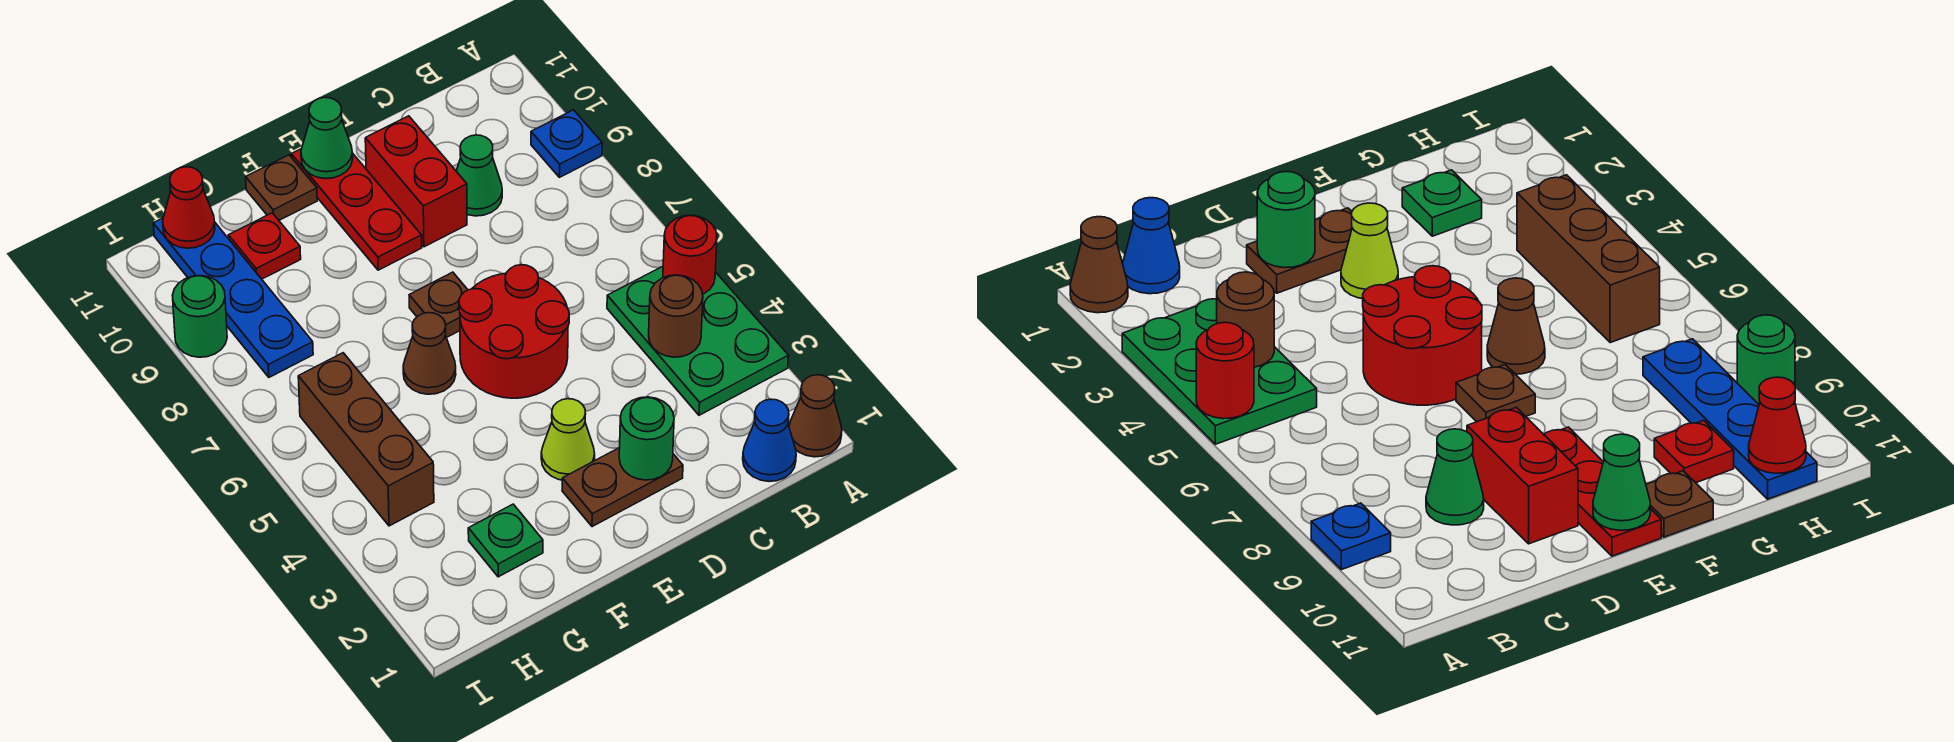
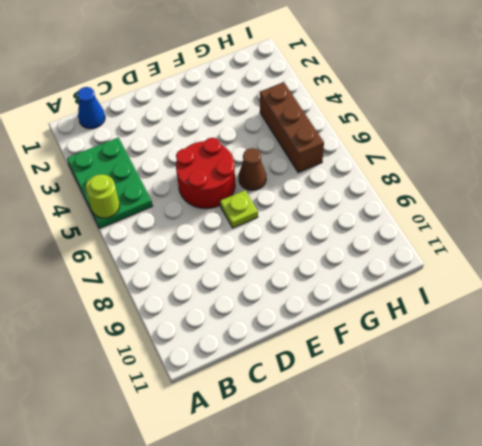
lime 1x1 round brick [86,175,120,218] -> red 1x1 round brick [663,215,717,294]
lime 1x1 plate [220,190,258,228] -> brown 1x1 plate [409,272,468,338]
none -> brown 1x1 cone [789,375,842,457]
none -> blue 1x1 plate [531,110,602,177]
none -> green 1x1 cone [456,135,502,216]

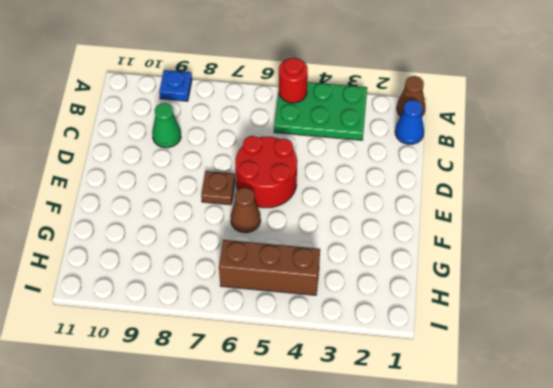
none -> brown 1x2 plate [562,448,683,527]
none -> red 1x2 brick [365,116,467,247]
none -> lime 1x1 cone [541,399,595,480]

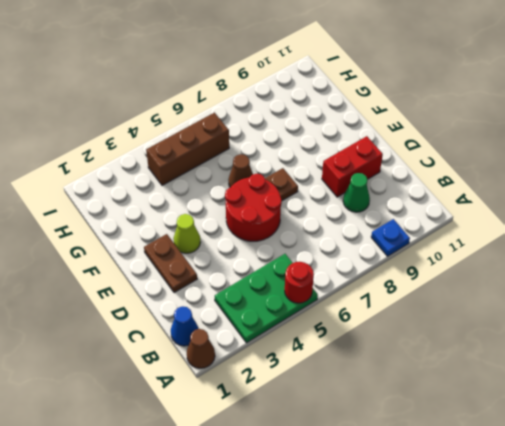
none -> red 1x3 plate [291,149,422,270]
none -> brown 1x1 plate [246,155,317,220]
none -> green 1x1 plate [468,504,543,577]

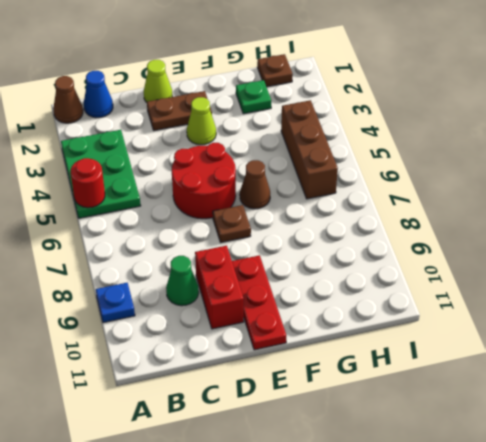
lime 1x1 cone [144,60,172,102] -> none
brown 1x1 plate [257,54,293,87] -> brown 1x1 plate moved to [246,155,317,220]
none -> red 1x1 plate [228,213,301,279]
none -> blue 1x4 plate [153,218,313,377]
none -> green 1x1 round brick [172,276,227,357]

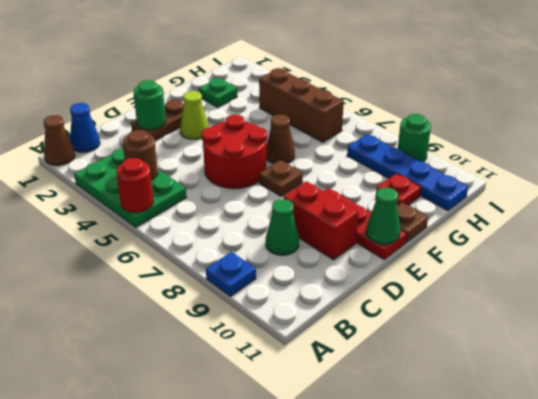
none -> red 1x1 cone [163,167,215,248]

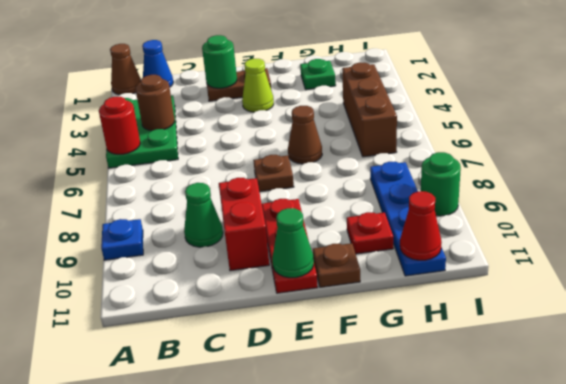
none -> red 2x2 round brick [459,265,569,398]

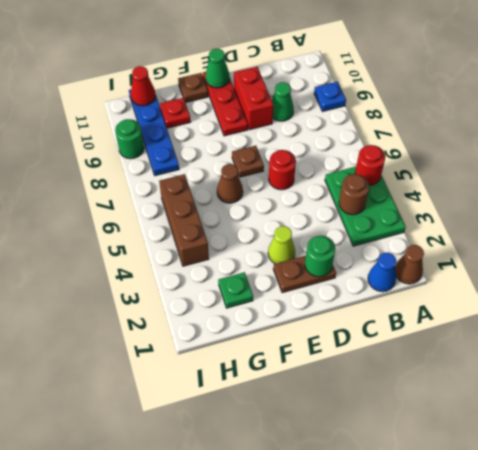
red 1x1 round brick [269,150,296,190] -> red 2x2 round brick [459,265,569,398]

